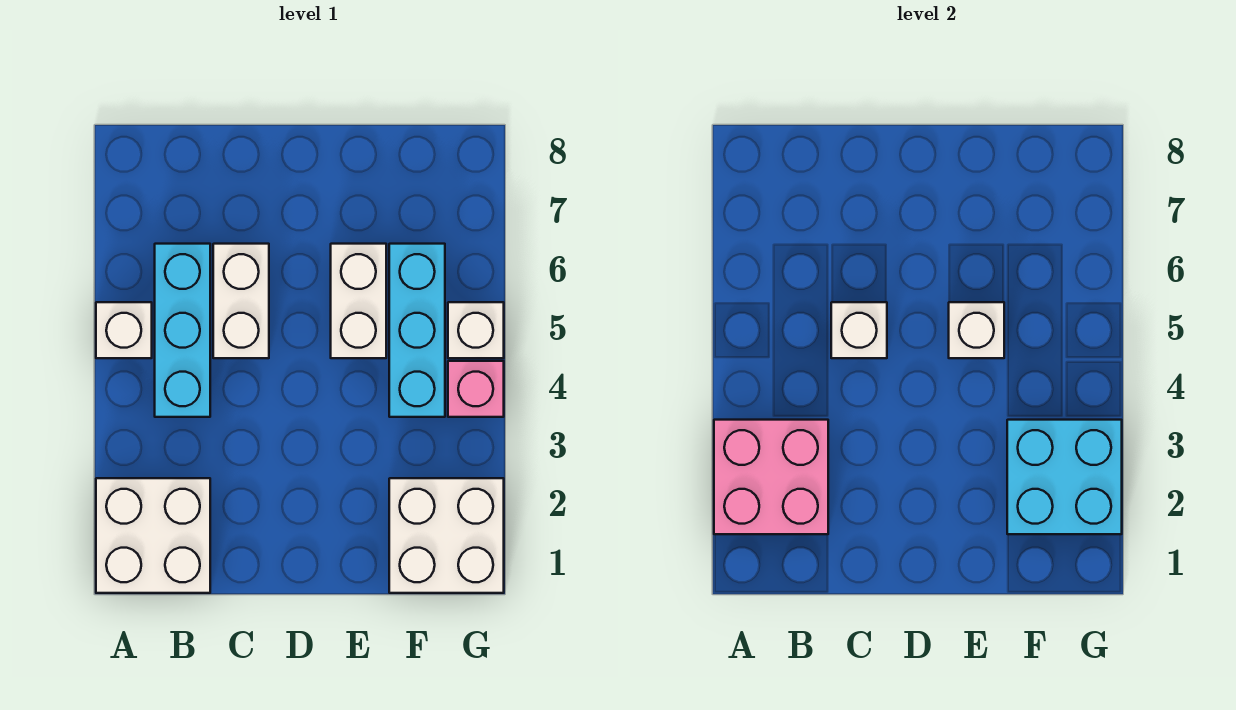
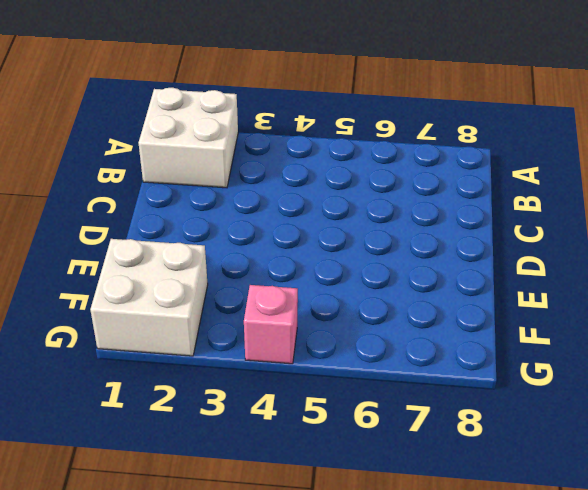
none -> white 1x1 brick [96,302,152,358]
none -> cyan 1x3 brick [155,244,210,417]
none -> white 1x2 brick [213,244,269,358]

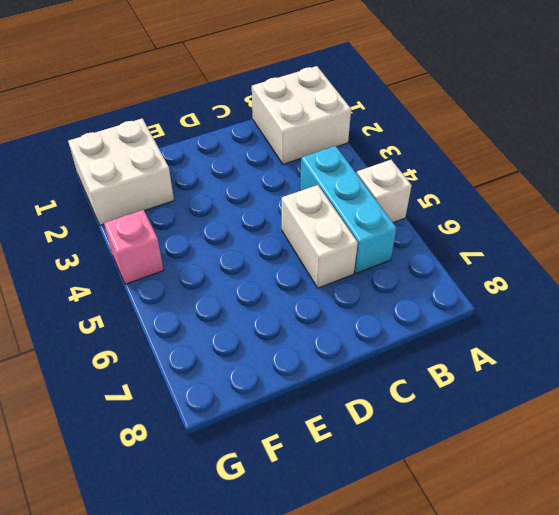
none -> white 1x2 brick [331,244,386,358]
none -> cyan 1x3 brick [389,244,445,417]
none -> white 1x1 brick [448,302,504,358]

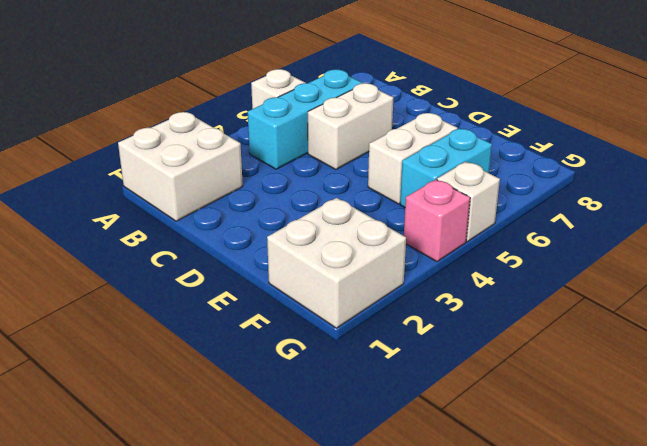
cyan 1x2 brick [400,129,492,207] -> cyan 1x3 brick [389,244,445,417]
none -> pink 2x2 brick [714,420,828,534]
none -> white 1x1 brick [831,302,887,358]
none -> white 1x1 brick [949,302,1004,358]

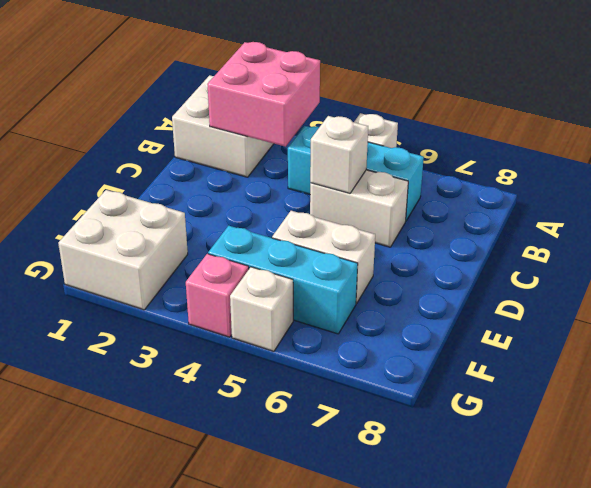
none -> white 1x1 brick [949,302,1004,358]
none -> cyan 2x2 brick [1007,420,1122,534]

